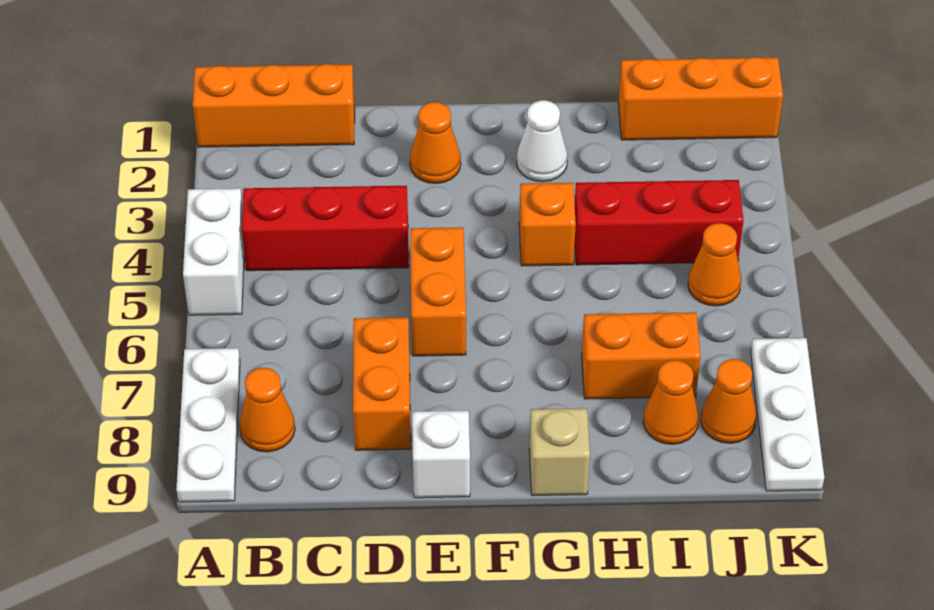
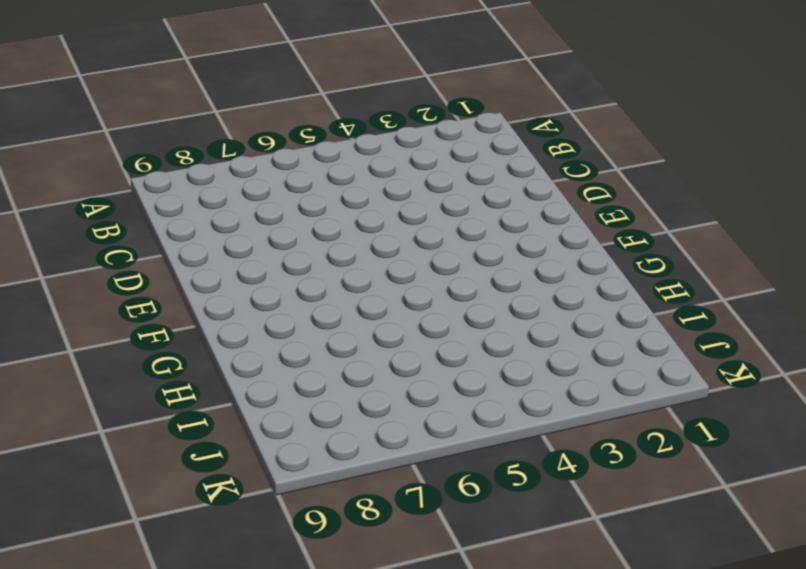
none -> orange 1x3 brick [193,64,355,147]
none -> white 1x2 brick [183,188,244,315]
none -> white 1x3 plate [176,348,240,502]

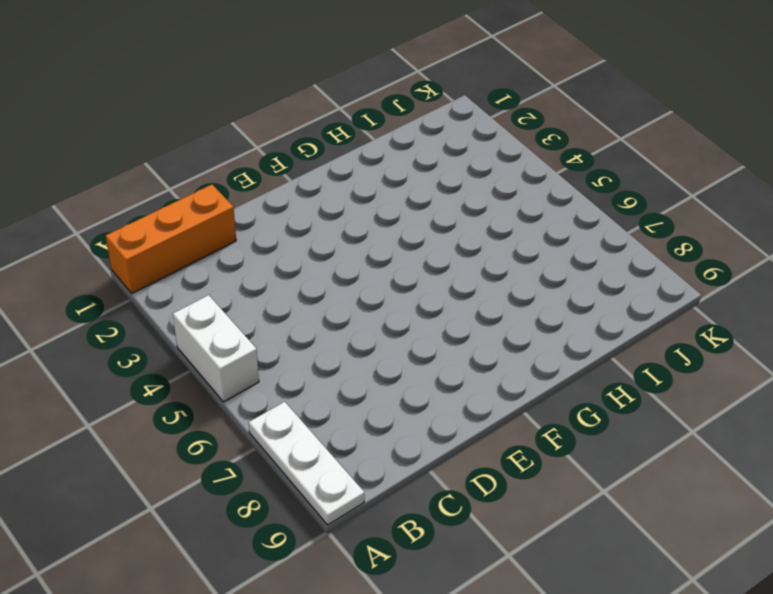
none -> red 1x3 brick [242,186,409,271]
none -> orange 1x1 cone [239,368,295,452]
none -> orange 1x2 brick [353,318,411,450]

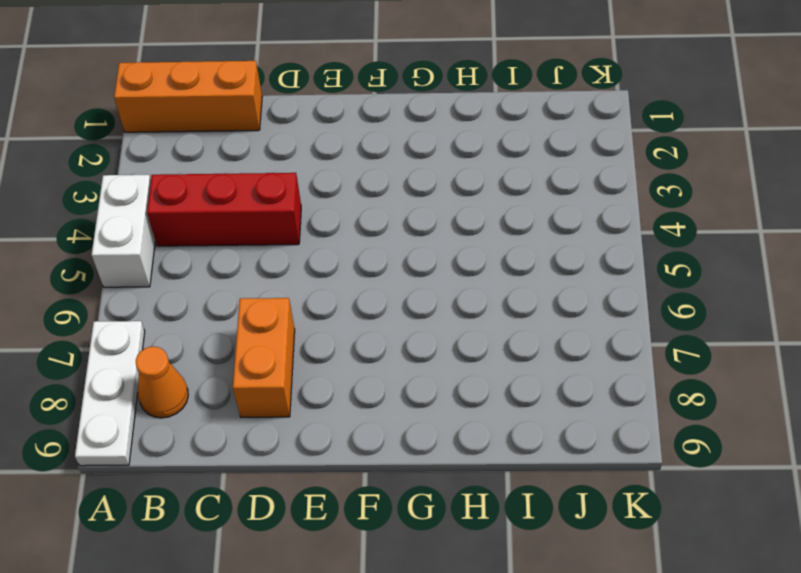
none -> orange 1x1 cone [410,102,461,184]
none -> orange 1x2 brick [410,227,466,356]
none -> white 1x1 brick [412,411,470,498]

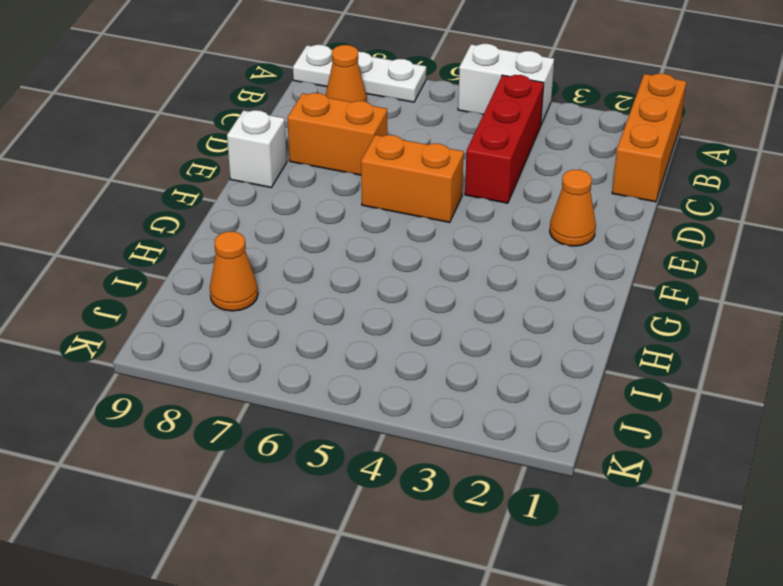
none -> white 1x1 cone [517,100,568,182]
none -> orange 1x1 brick [519,183,576,266]
none -> tan 1x1 brick [529,408,590,495]

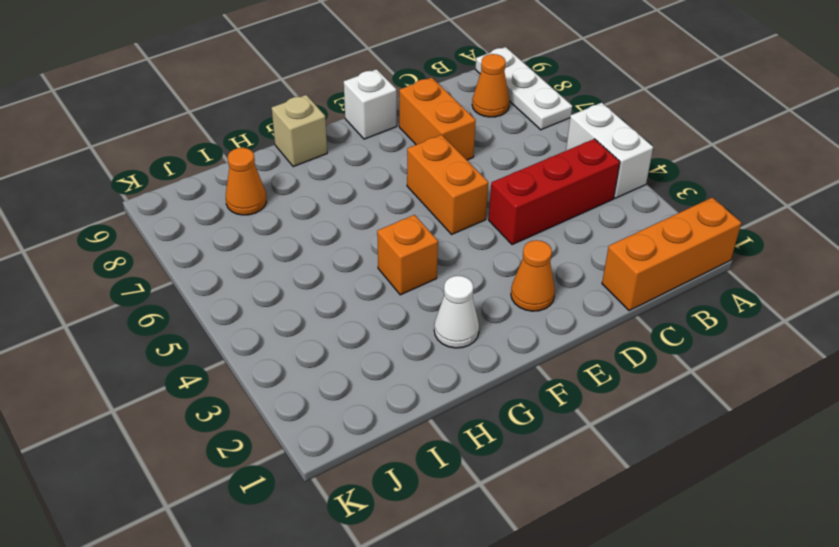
none -> red 1x3 brick [575,180,744,265]
none -> orange 1x2 brick [582,312,701,399]
none -> orange 1x3 brick [618,57,783,140]

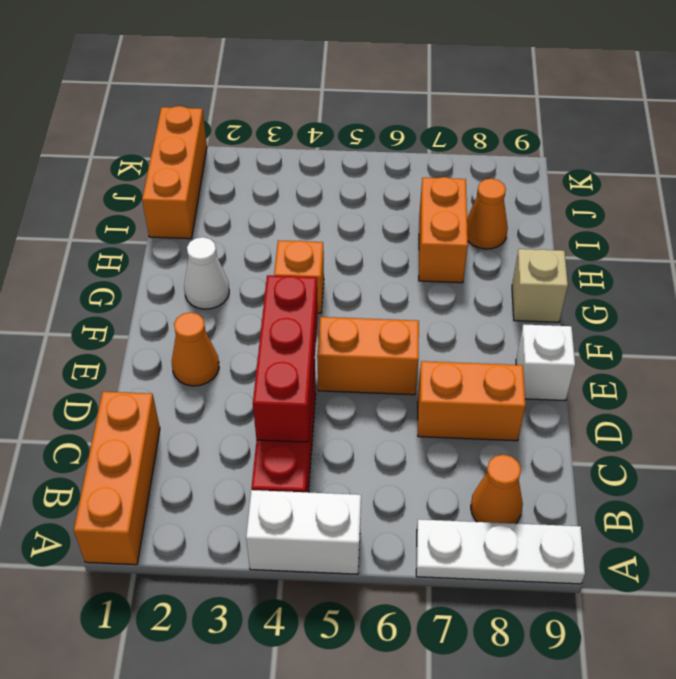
red 1x3 brick [253,275,318,442] -> red 1x3 brick moved to [575,180,744,265]
none -> orange 1x1 cone [688,223,741,306]
none -> orange 1x1 cone [701,359,757,443]
none -> white 1x3 plate [751,338,824,491]

